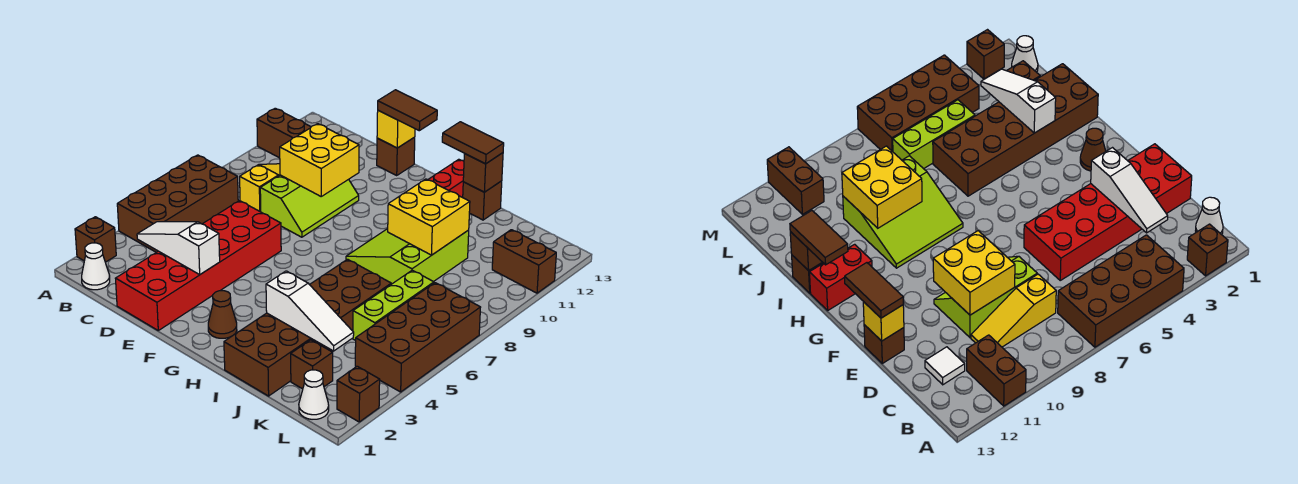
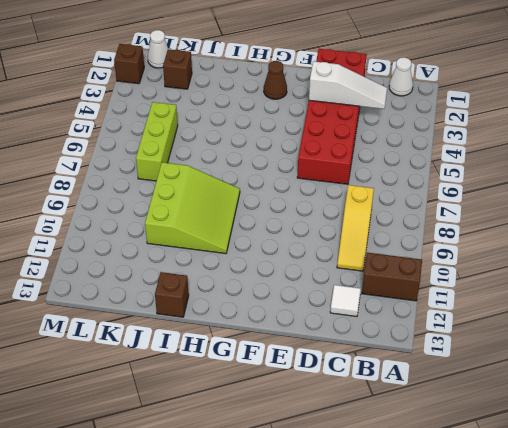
none -> brown 1x1 brick [75,217,116,262]
none -> brown 2x4 brick [117,155,238,252]
none -> lime 2x3 slope [260,175,359,237]

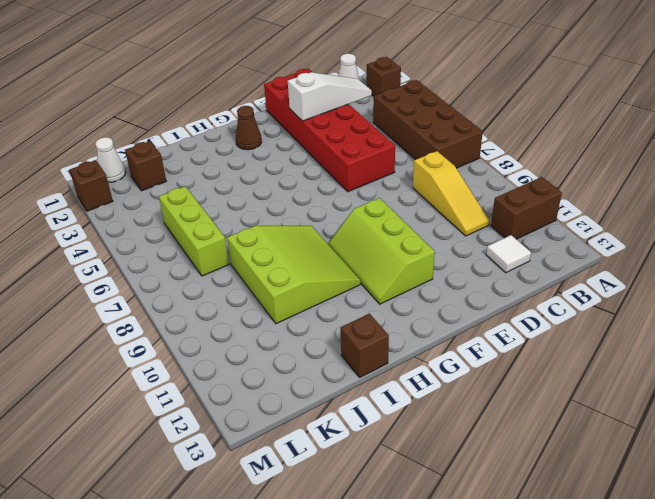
lime 2x3 slope [329,198,435,304] -> lime 2x3 slope moved to [260,175,359,237]
none -> brown 1x1 brick [377,137,415,175]
none -> red 1x2 brick [428,159,464,197]
none -> brown 2x6 brick [224,259,391,396]

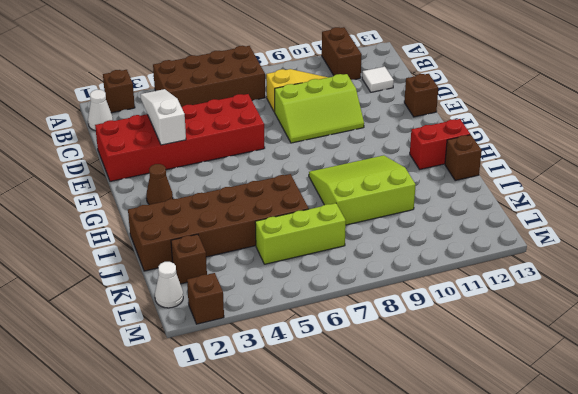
none -> brown 2x4 brick [355,283,481,392]
none -> brown 1x2 brick [492,230,556,293]
none -> yellow 2x2 brick [280,124,359,196]

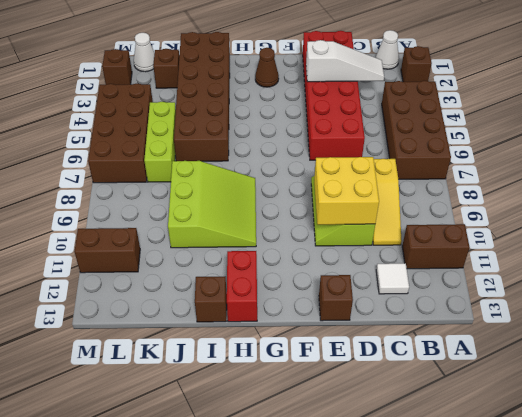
none -> yellow 1x1 brick [377,111,415,148]
none -> white 1x3 slope [266,271,354,351]
none -> yellow 2x2 brick [388,179,470,255]

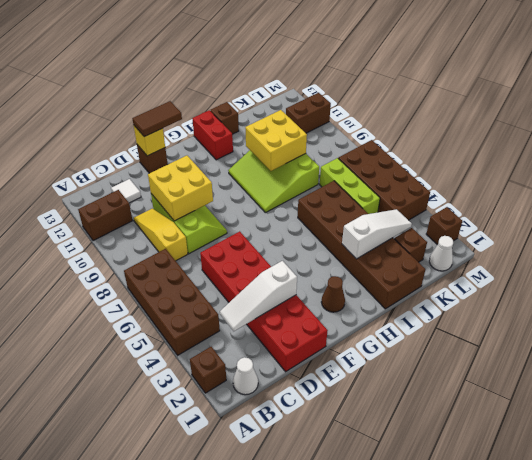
none -> brown 1x1 brick [463,153,503,192]
none -> brown 1x2 tile [442,122,504,164]

